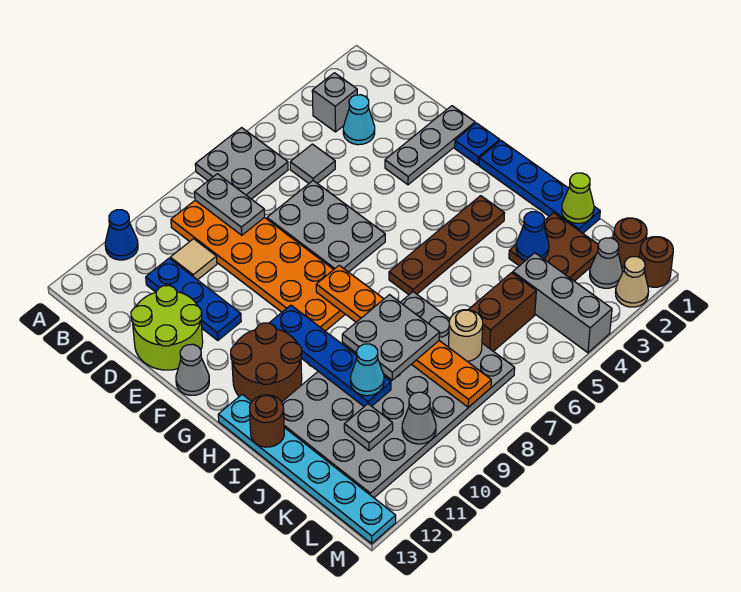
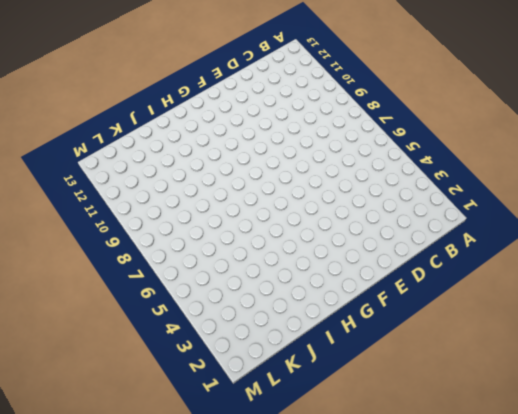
none -> grey 2x2 plate [195,128,288,199]
none -> blue 1x1 cone [105,210,138,260]
none -> grey 1x1 brick [312,73,357,132]
none -> orange 2x6 plate [171,200,345,331]

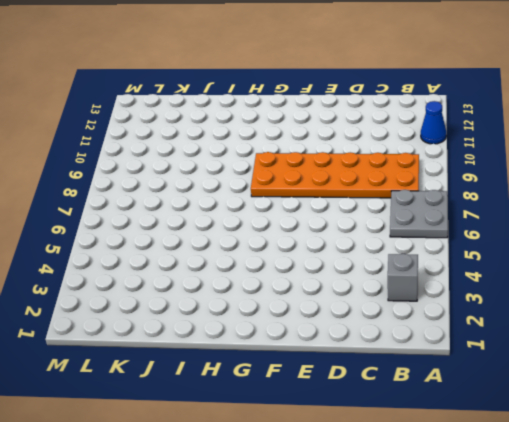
none -> cyan 1x1 cone [343,95,375,145]
none -> grey 1x1 tile [290,144,335,183]
none -> tan 1x1 tile [170,239,217,280]
none -> blue 1x3 plate [146,258,241,341]

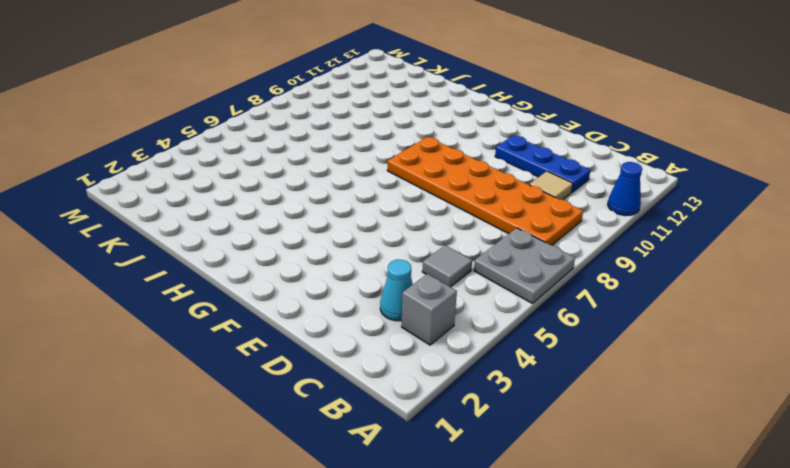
none -> grey 2x3 plate [267,181,385,272]
none -> lime 2x2 round brick [131,285,203,370]
none -> grey 1x3 plate [385,106,475,185]
none -> blue 1x1 plate [455,123,500,165]

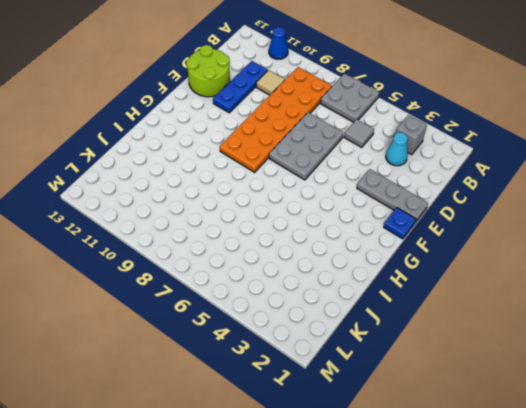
none -> grey 1x1 cone [176,344,209,395]
none -> blue 1x4 plate [479,141,600,233]
none -> brown 2x2 round brick [231,323,302,402]
none -> brown 1x4 plate [389,196,505,295]

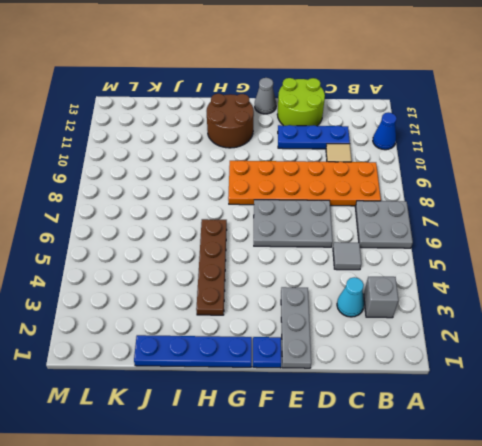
none -> cyan 1x6 plate [218,394,396,544]
none -> grey 4x6 plate [282,292,515,498]
none -> brown 2x2 plate [509,213,598,281]
none -> grey 1x3 brick [513,253,612,353]

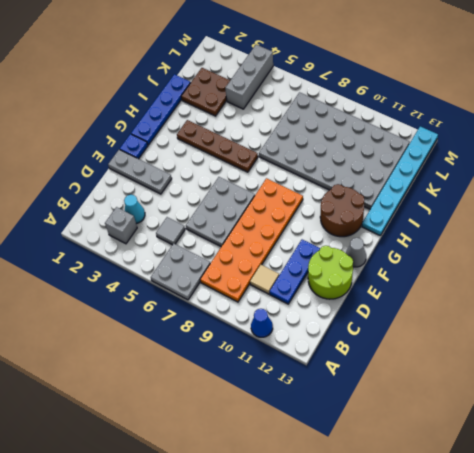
none -> brown 1x2 brick [468,273,536,351]
none -> brown 1x1 round brick [613,218,647,268]
none -> grey 1x1 cone [590,238,622,288]
none -> brown 1x1 round brick [639,237,673,287]

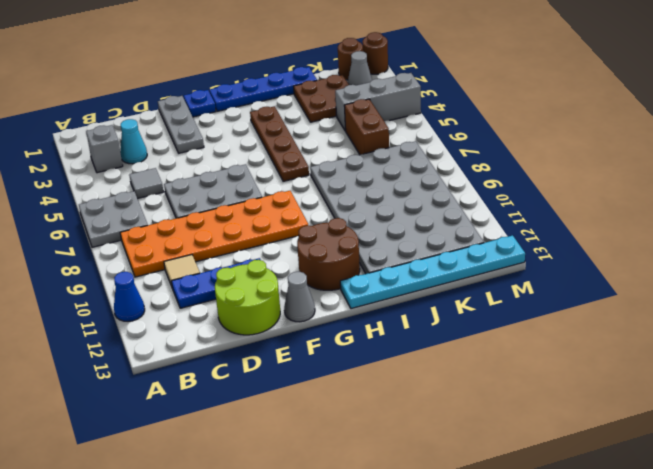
none -> tan 1x1 cone [615,257,649,307]
none -> grey 1x2 plate [195,174,265,235]
none -> orange 1x6 plate [316,265,491,407]
none -> blue 1x4 plate [270,305,391,407]

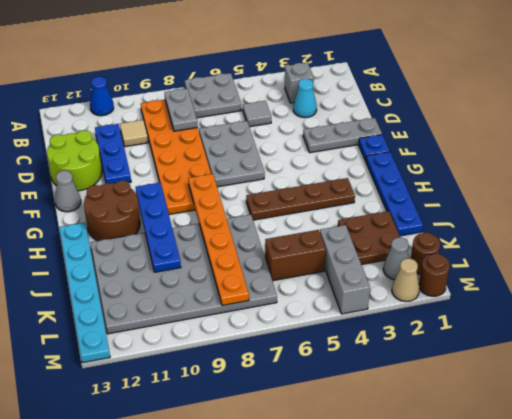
none -> brown 1x1 round brick [250,395,284,447]
none -> lime 1x1 cone [562,173,594,223]
none -> blue 1x1 cone [516,212,549,261]
none -> tan 1x1 round brick [449,310,483,361]

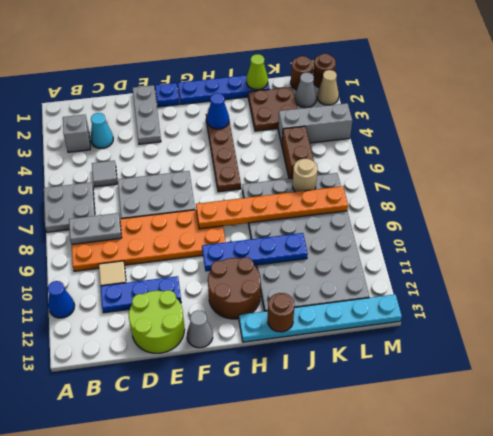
blue 1x1 cone [207,93,229,129] -> blue 1x1 cone moved to [516,212,549,261]
none -> grey 1x1 plate [344,404,393,451]
none -> grey 1x1 cone [402,392,436,444]
none -> grey 2x2 plate [342,295,440,380]
none -> cyan 1x1 cone [350,344,384,396]

